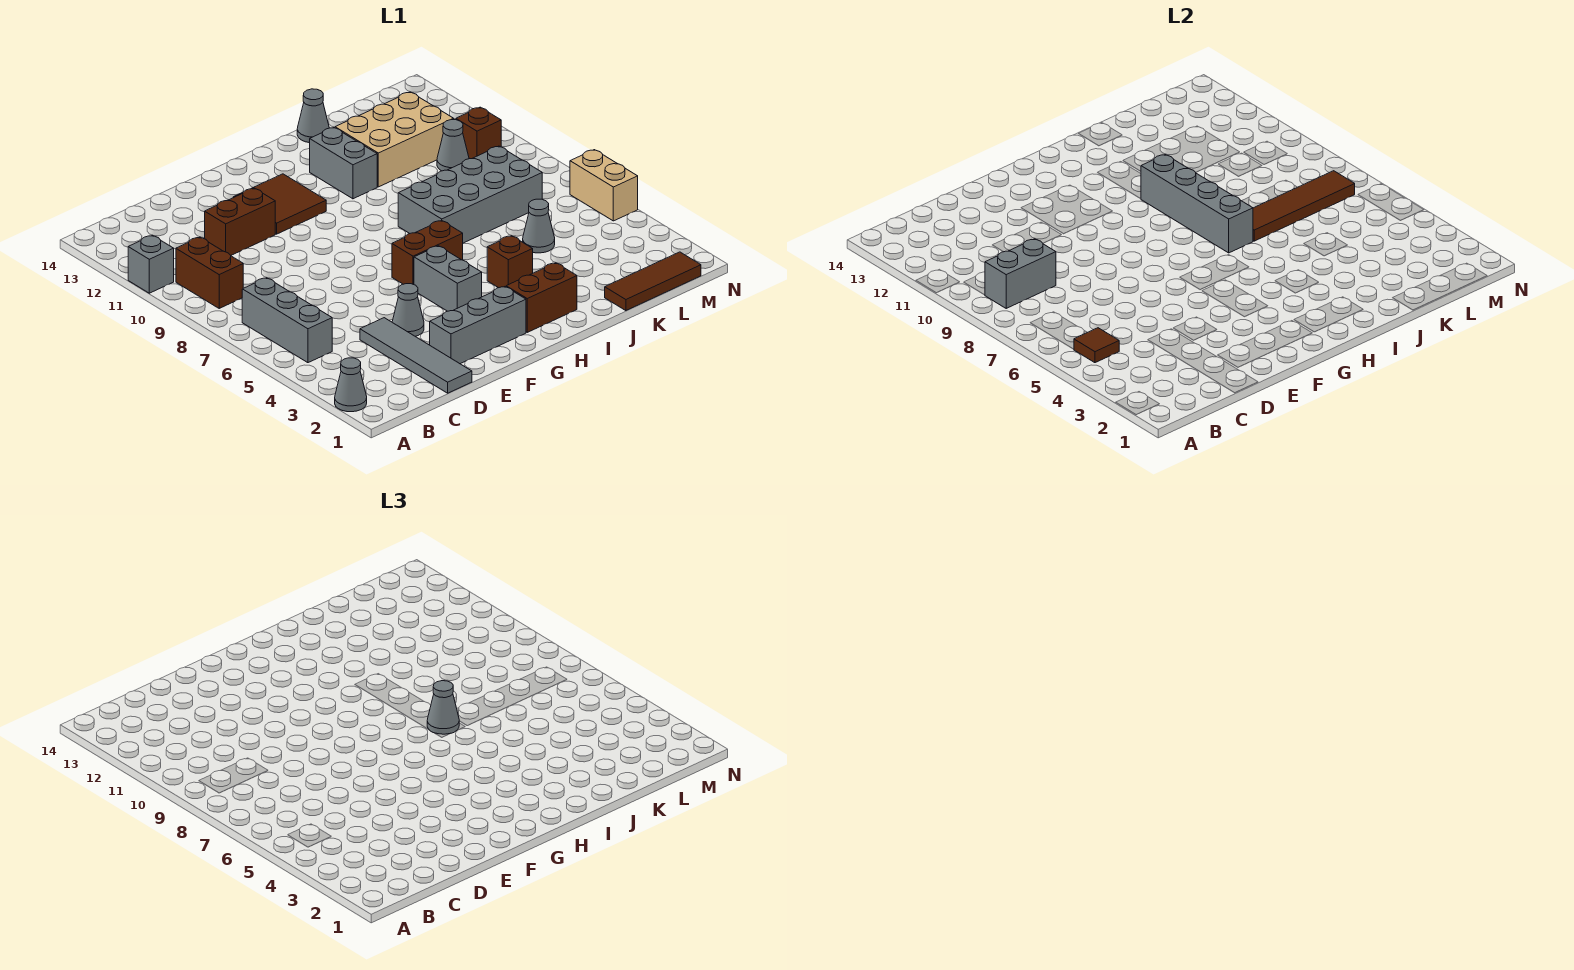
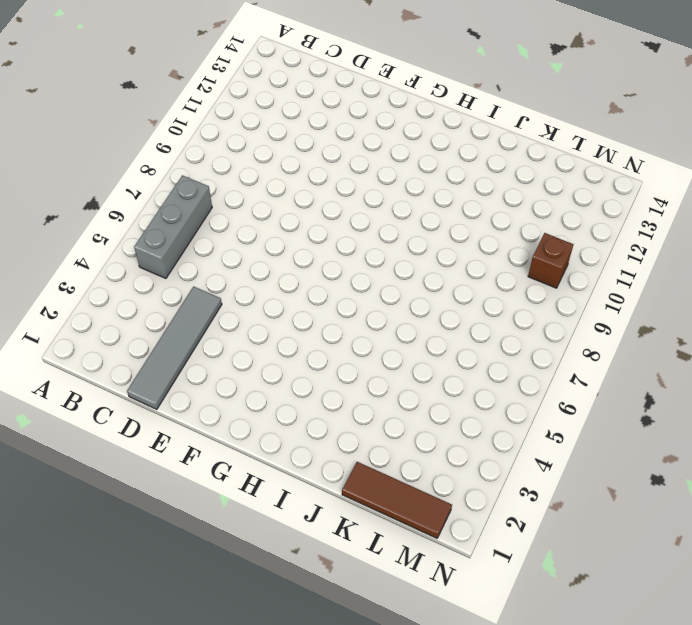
none -> grey 1x1 cone [335,358,367,412]
none -> grey 1x1 brick [128,235,174,293]
none -> brown 1x2 brick [176,237,243,308]

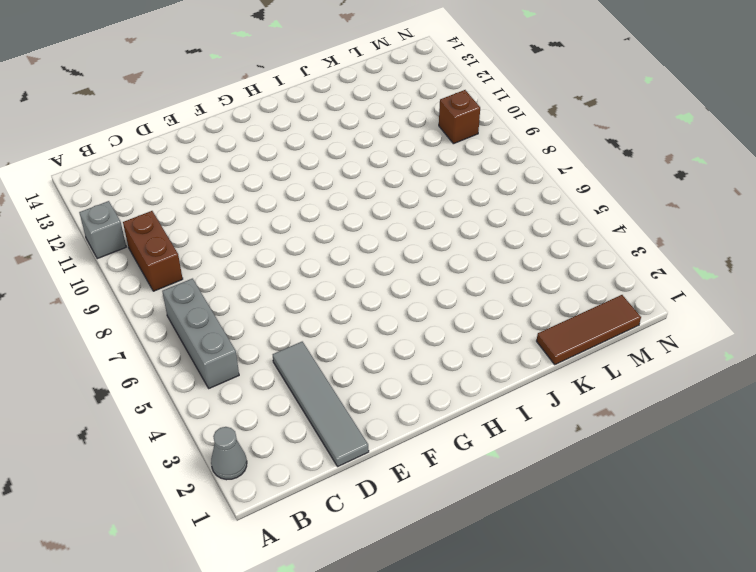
none -> brown 1x2 brick [205,188,275,255]
none -> grey 1x3 brick [430,287,526,364]
none -> grey 1x1 cone [392,284,424,336]

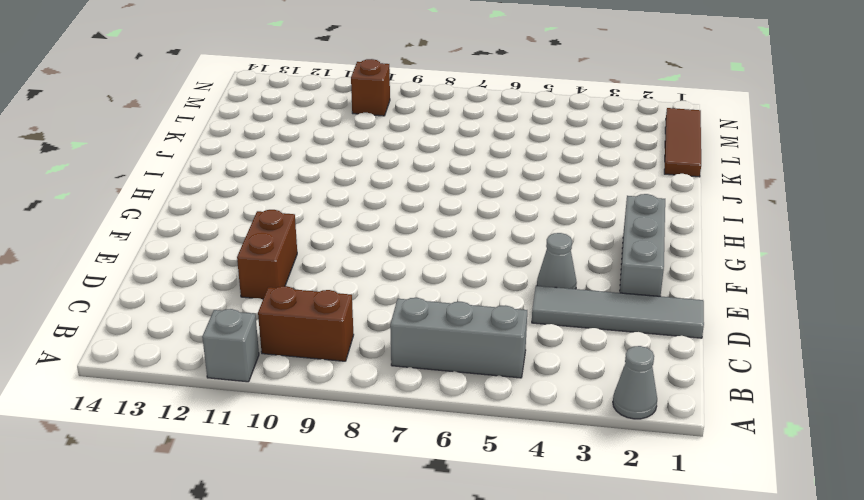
none -> brown 2x2 tile [233,174,326,234]
none -> grey 1x2 brick [414,246,482,311]
none -> brown 1x2 brick [392,220,463,285]

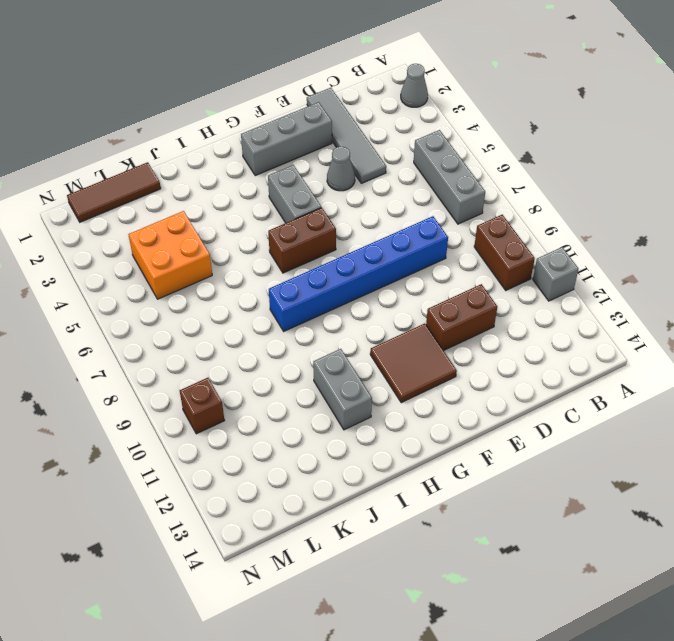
blue 1x6 brick [269,216,448,331] -> grey 2x4 brick [398,146,542,243]
orange 2x2 brick [128,211,212,299] -> grey 1x1 cone [523,199,555,253]
none -> brown 1x2 brick [506,263,577,332]
none -> brown 1x1 brick [487,236,533,288]
none -> tan 2x3 brick [335,92,454,187]

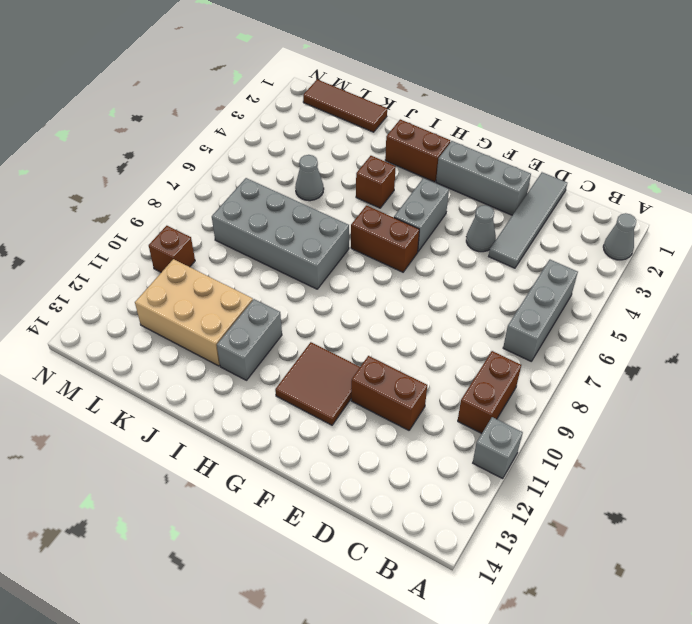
none -> grey 1x1 cone [297,89,329,143]
none -> grey 1x1 cone [437,120,469,171]
none -> tan 1x2 brick [570,150,638,221]

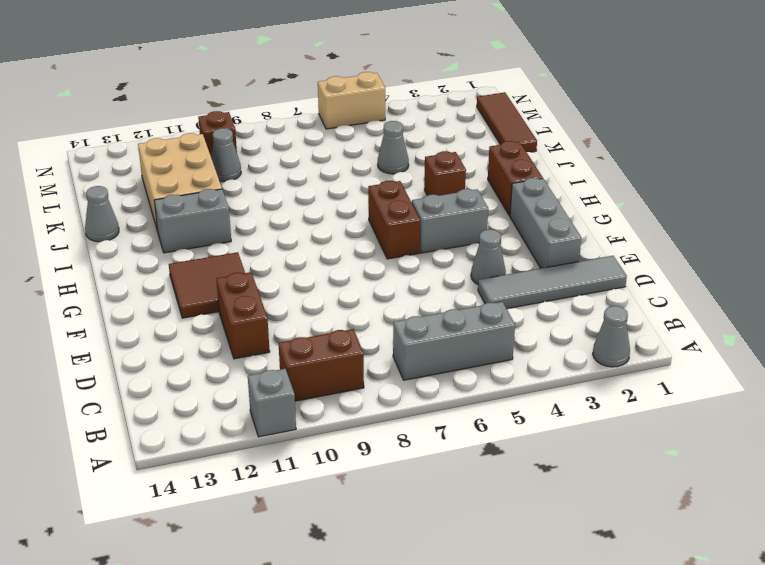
none -> grey 2x4 brick [398,146,542,243]
none -> brown 1x1 tile [1074,328,1119,363]
none -> grey 1x2 brick [985,239,1056,308]

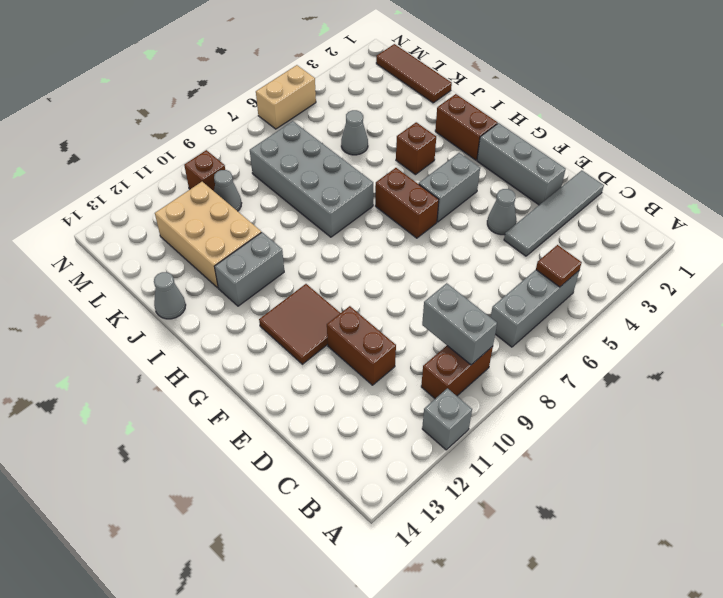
none -> grey 1x1 cone [335,358,367,412]
none -> grey 1x4 brick [1141,155,1253,253]
none -> brown 1x4 tile [1253,171,1355,241]

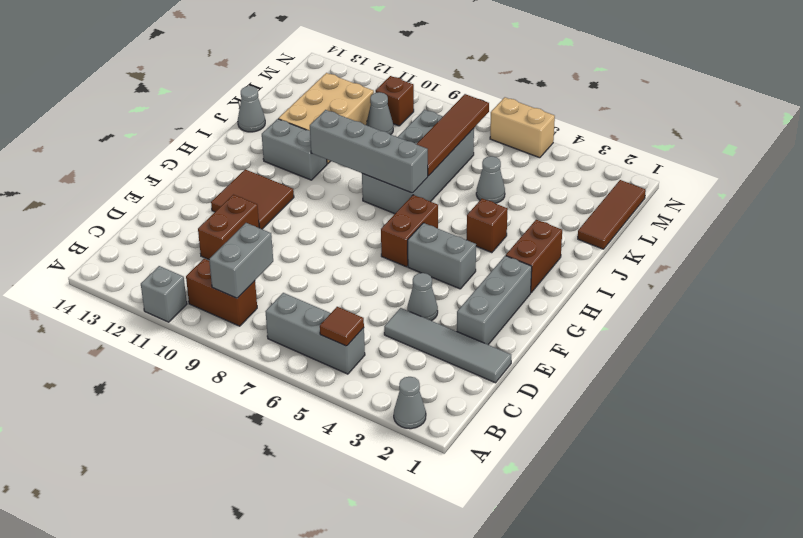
none -> grey 1x1 cone [427,681,459,734]

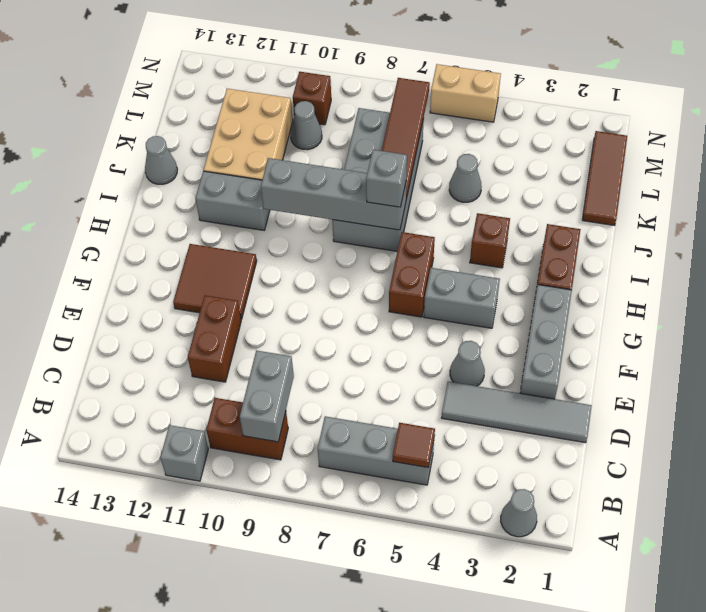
grey 1x1 brick [366,150,407,207] -> grey 1x1 cone [427,681,459,734]

